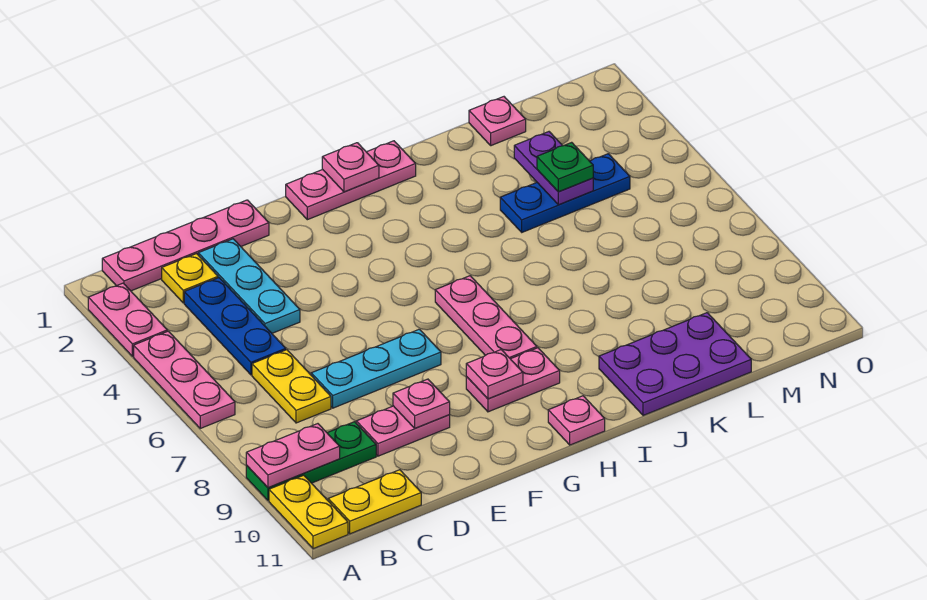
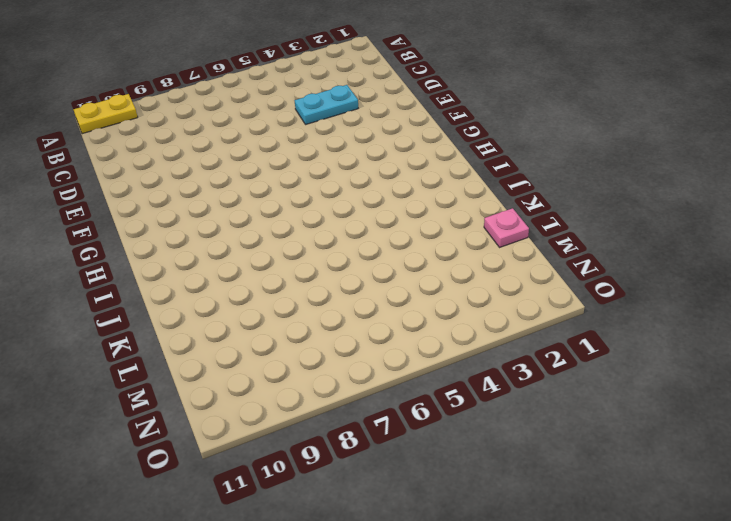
cyan 1x2 plate [295,85,358,125] -> cyan 1x3 plate [198,239,300,333]
none -> pink 1x2 plate [88,283,167,356]
none -> pink 1x3 plate [134,331,235,428]
none -> green 1x3 plate [246,422,376,501]

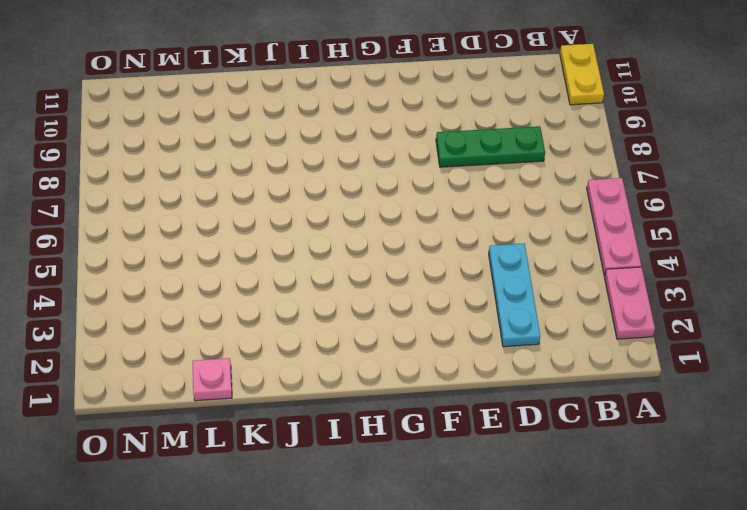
green 1x3 plate [436,126,545,167] -> green 1x3 plate moved to [246,422,376,501]
none -> pink 1x4 plate [102,200,269,291]
none -> yellow 1x2 plate [328,470,421,534]
none -> yellow 1x1 plate [162,254,218,303]

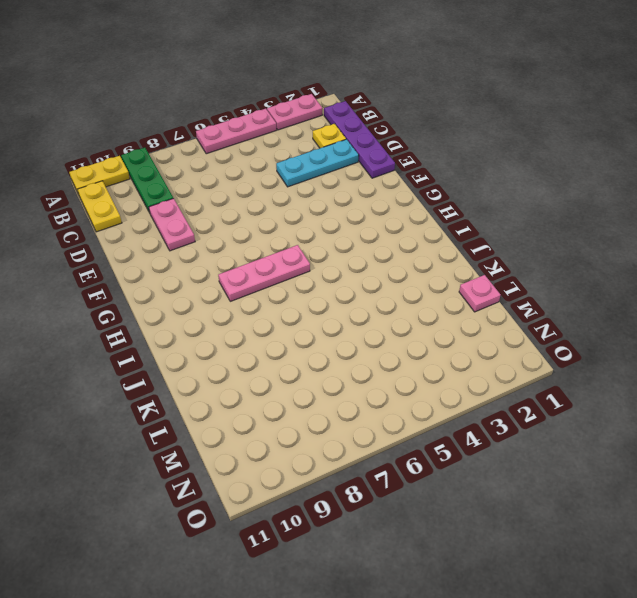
purple 1x4 plate [324,101,395,178] -> pink 1x4 plate [102,200,269,291]
none -> blue 1x3 plate [184,278,286,375]
none -> yellow 1x2 plate [252,350,331,423]
none -> cyan 1x3 plate [311,329,441,408]

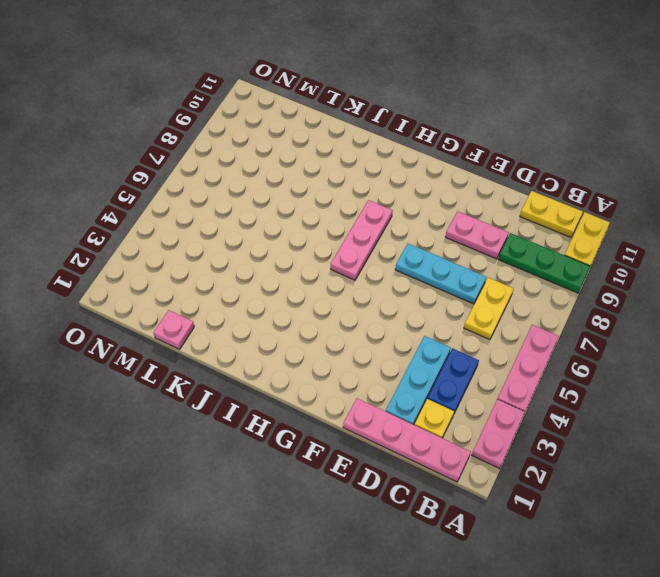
blue 1x2 plate [427,348,479,413] -> blue 1x3 plate [184,278,286,375]
none -> pink 1x3 plate [286,141,416,220]
none -> pink 1x2 plate [466,348,560,412]
none -> pink 1x1 plate [548,396,605,445]

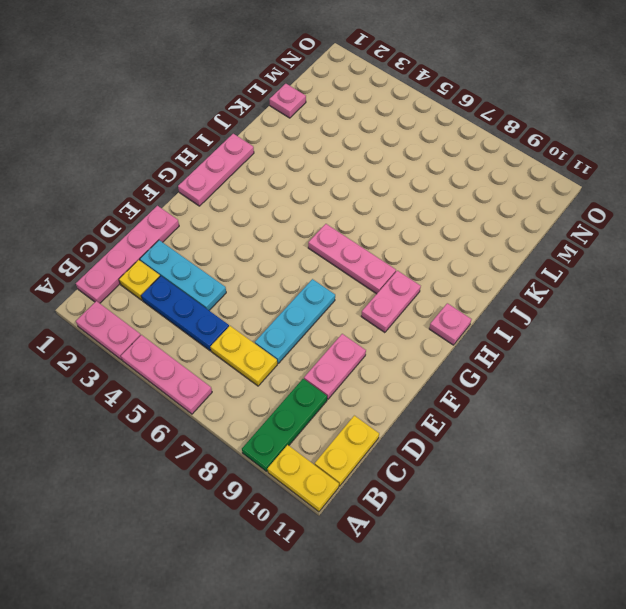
none -> purple 2x3 plate [599,313,751,416]
none -> blue 1x3 plate [500,154,630,232]
none -> pink 1x2 plate [246,424,340,488]

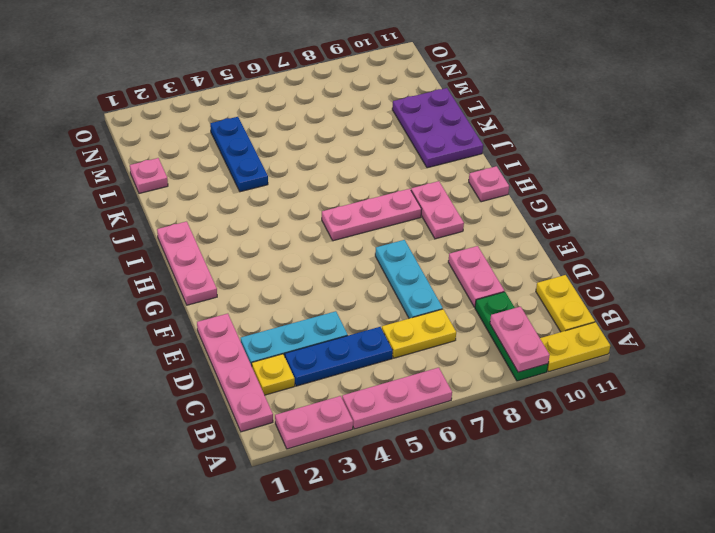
none -> pink 1x1 plate [393,379,450,428]
none -> pink 1x1 plate [466,350,523,399]
none -> pink 1x1 plate [322,143,379,192]

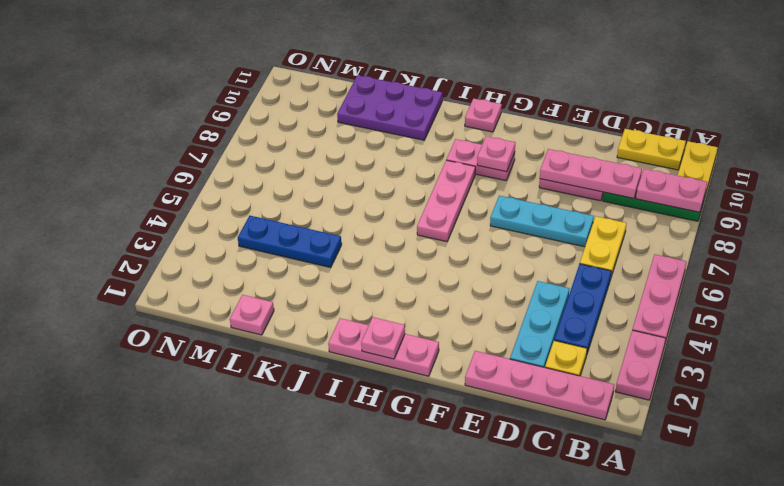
pink 1x3 plate [540,149,642,198] -> pink 1x1 plate [393,379,450,428]
none -> purple 1x2 plate [514,132,593,205]
none -> green 1x1 plate [537,142,593,192]

